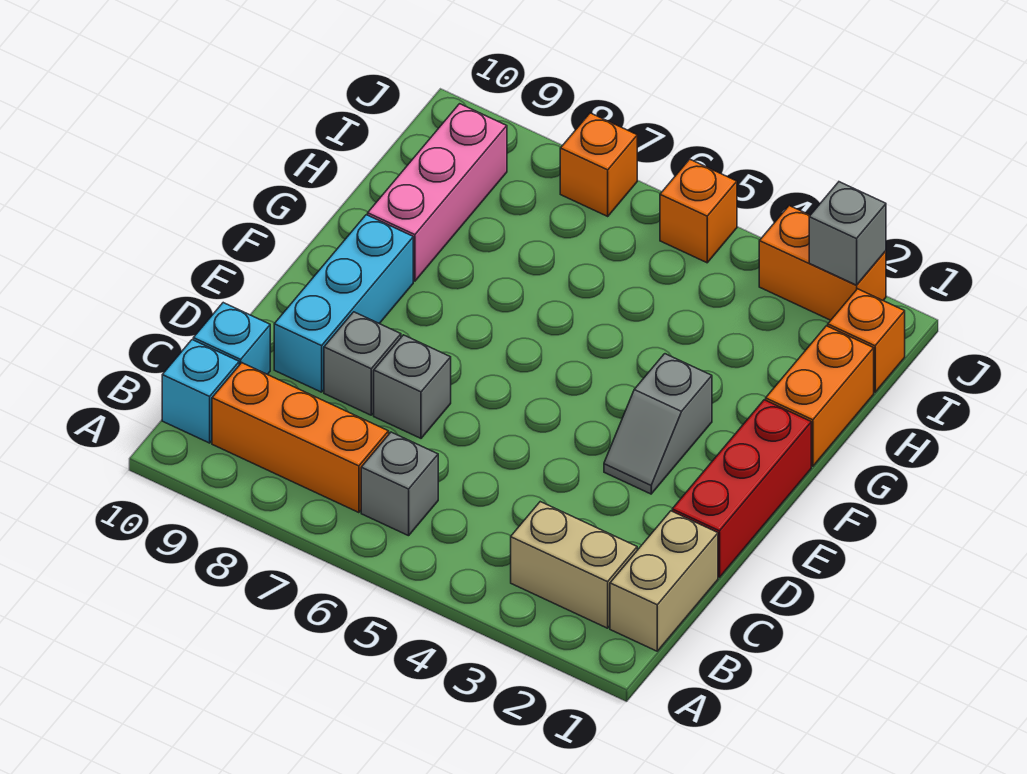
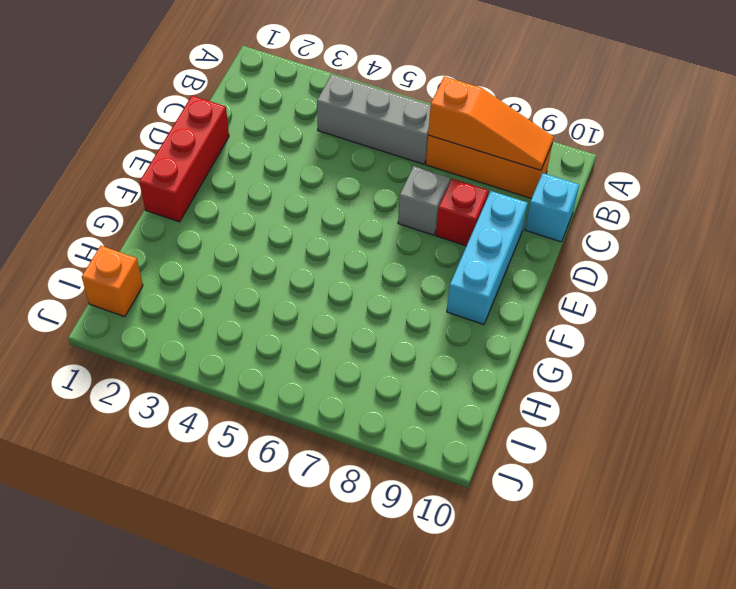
grey 1x3 brick [317,74,431,164] -> grey 1x1 brick [361,432,438,536]
orange 1x3 slope [428,76,554,170] -> none
red 1x1 brick [436,179,489,246] -> grey 1x1 brick [324,312,401,415]
none -> tan 1x2 brick [610,511,718,651]
none -> tan 1x2 brick [511,502,637,628]
none -> cyan 1x1 brick [162,340,239,443]

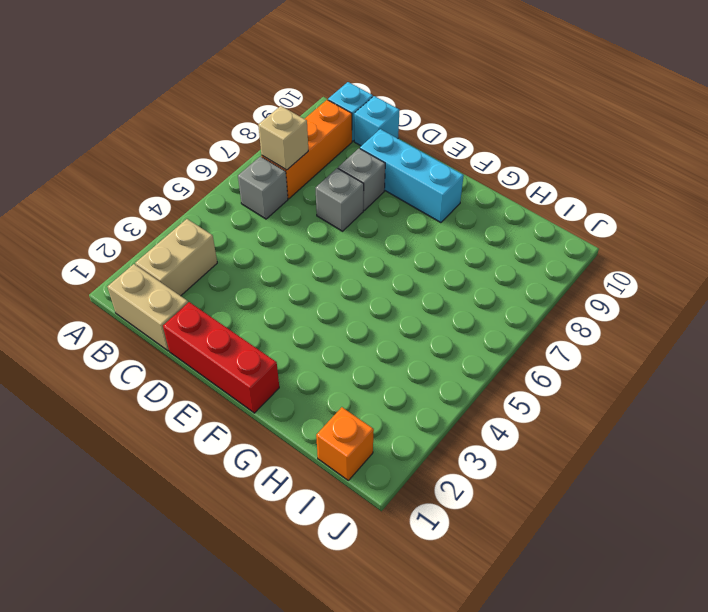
tan 1x1 brick [258,106,308,170] -> none
none -> grey 1x2 slope [604,354,712,494]
none -> orange 1x2 brick [766,326,874,466]
none -> pink 1x3 brick [368,104,507,281]

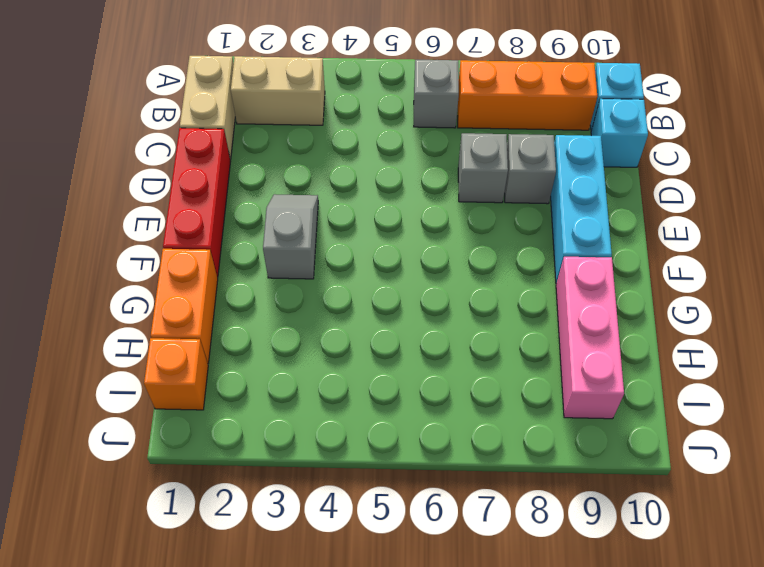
none -> orange 1x2 brick [759,206,886,320]
none -> orange 1x1 brick [660,159,737,263]
none -> orange 1x1 brick [560,113,637,216]

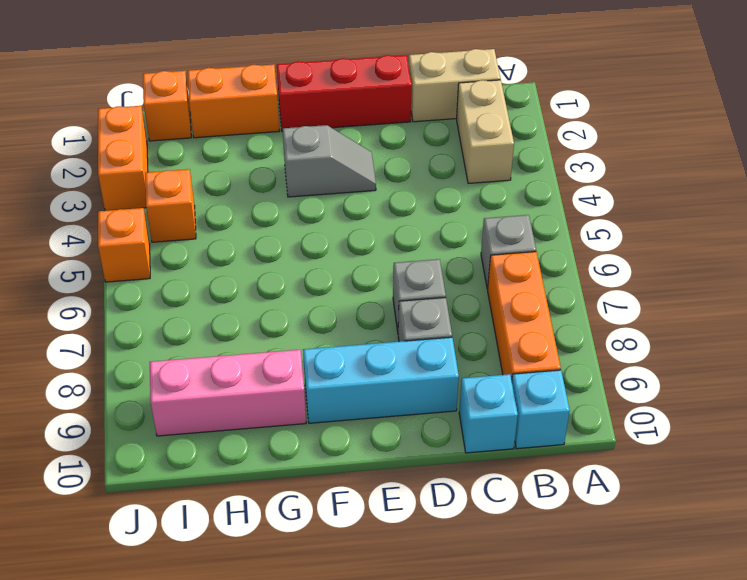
orange 1x1 brick [145,169,196,242] -> orange 1x1 brick moved to [560,113,637,216]
none -> grey 1x1 brick [809,182,886,285]

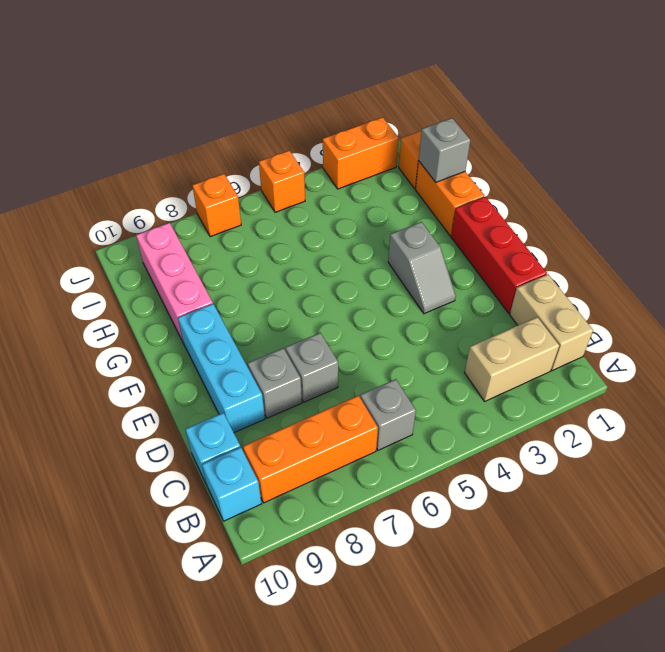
grey 1x1 brick [419,118,470,182] -> grey 1x1 brick moved to [809,182,886,285]

